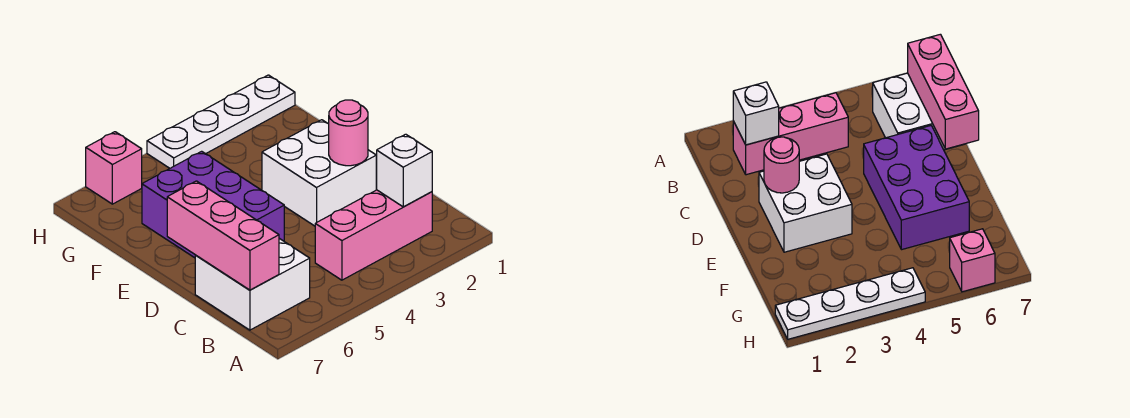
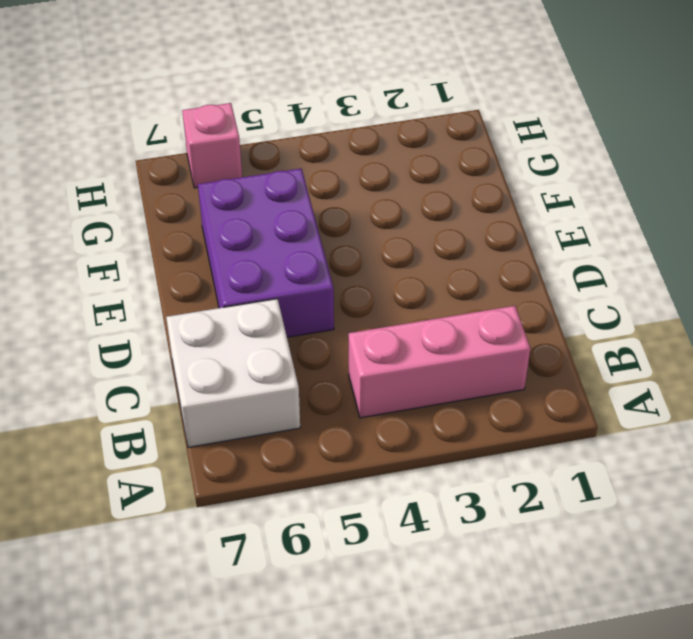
none -> white 2x2 brick [262,120,376,226]
none -> white 1x4 plate [147,75,295,168]

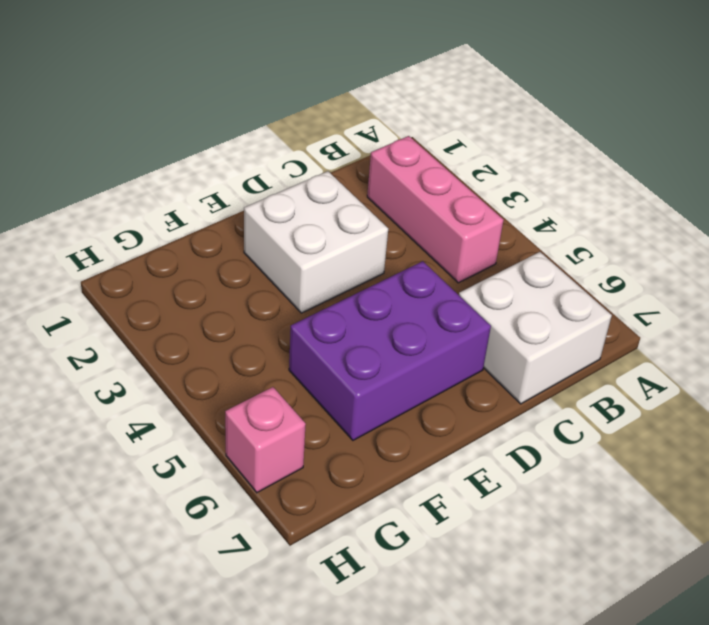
none -> white 1x4 plate [147,75,295,168]
none -> white 1x1 brick [376,134,432,207]

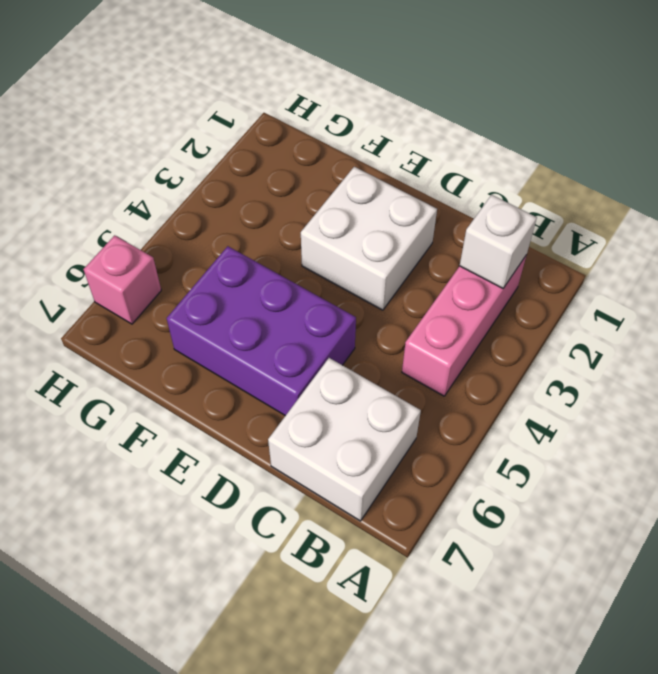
none -> white 1x4 plate [147,75,295,168]
none -> pink 1x3 brick [167,181,279,290]

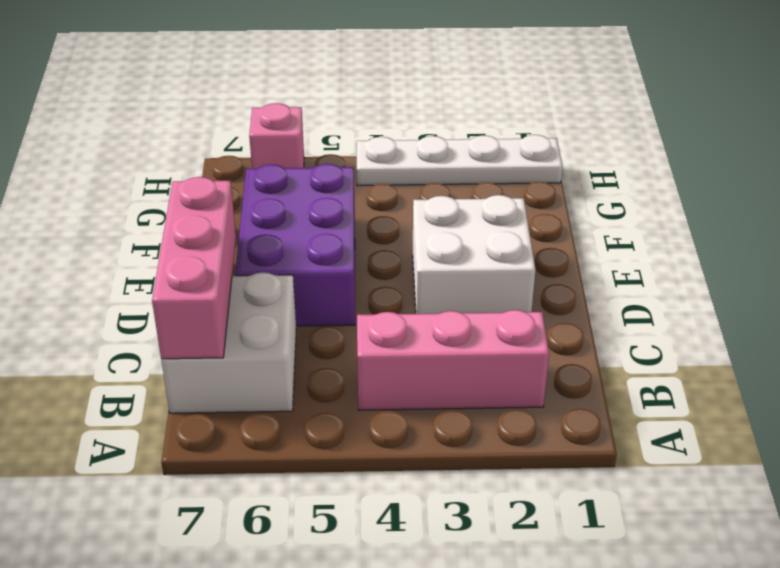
none -> white 1x1 brick [376,134,432,207]
none -> pink 1x1 round brick [329,100,368,166]

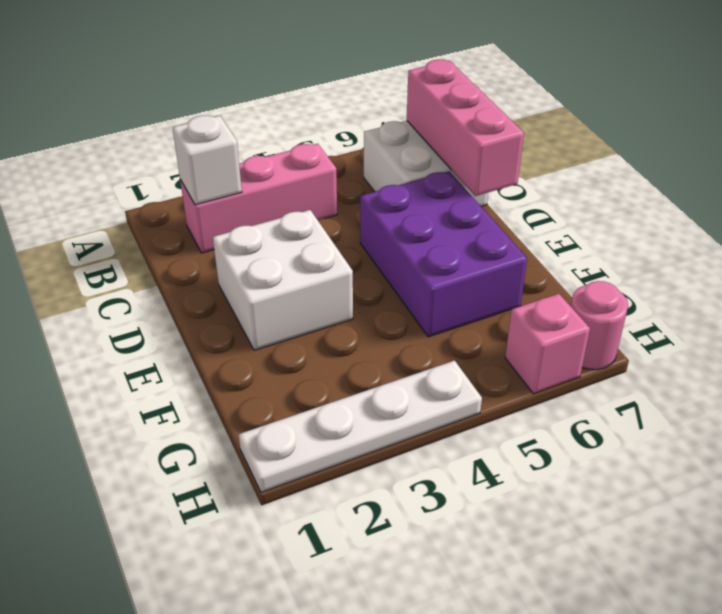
pink 1x1 round brick [571,281,628,370] -> pink 1x1 round brick moved to [329,100,368,166]

